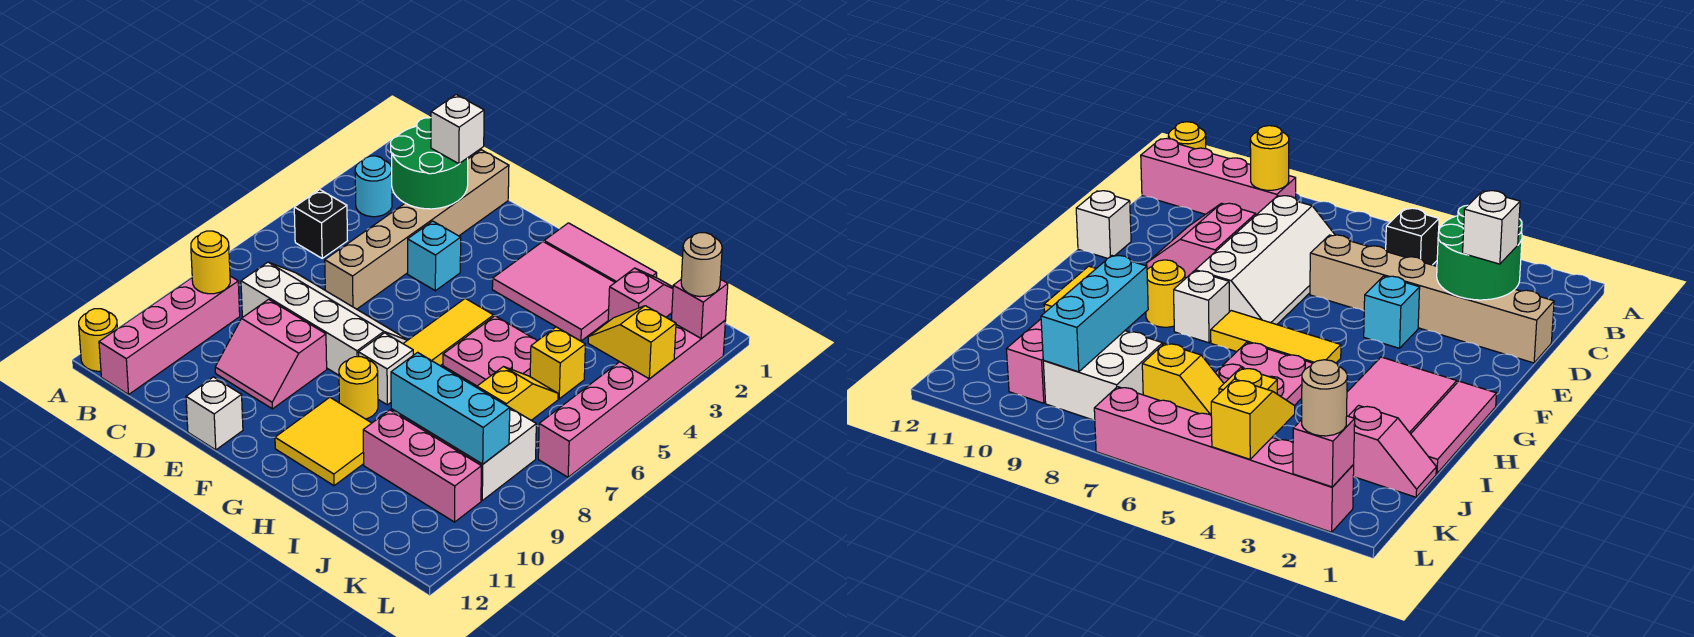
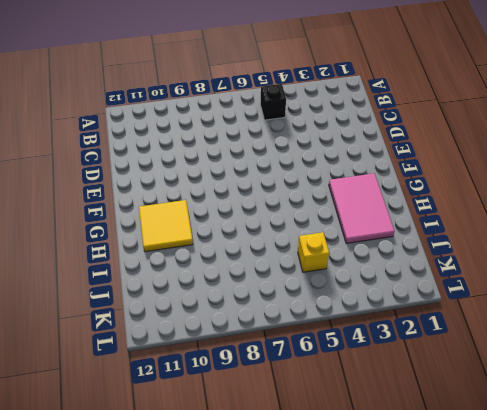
none -> yellow 1x1 round brick [79,309,117,371]
none -> cyan 1x1 round brick [355,156,392,217]
none -> pink 1x4 brick [99,276,240,394]

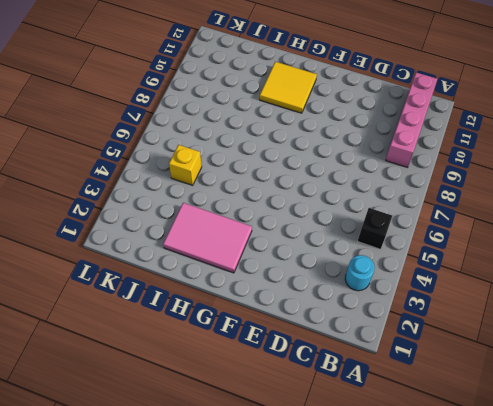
none -> yellow 1x1 round brick [79,309,117,371]
none -> white 2x4 slope [241,262,407,375]
none -> tan 1x6 brick [325,150,509,309]

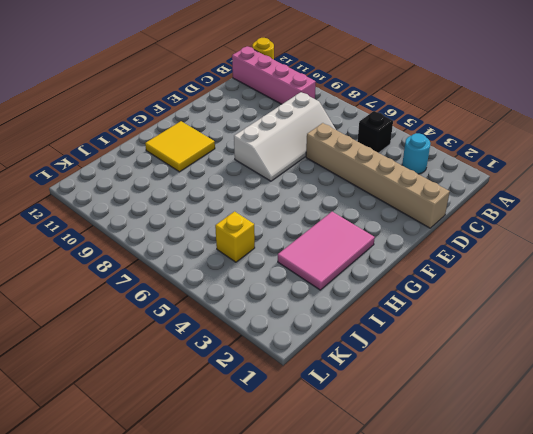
none -> pink 2x2 slope [215,299,327,409]
none -> cyan 1x1 brick [408,221,461,291]
none -> white 1x1 brick [186,377,243,450]

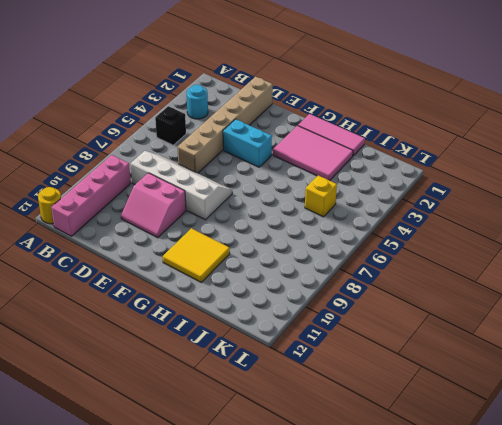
cyan 1x2 brick [223,119,272,167] -> cyan 1x1 brick [408,221,461,291]
none -> white 1x1 brick [186,377,243,450]
none -> yellow 1x3 tile [403,298,494,366]
none -> white 1x1 brick [358,333,413,405]

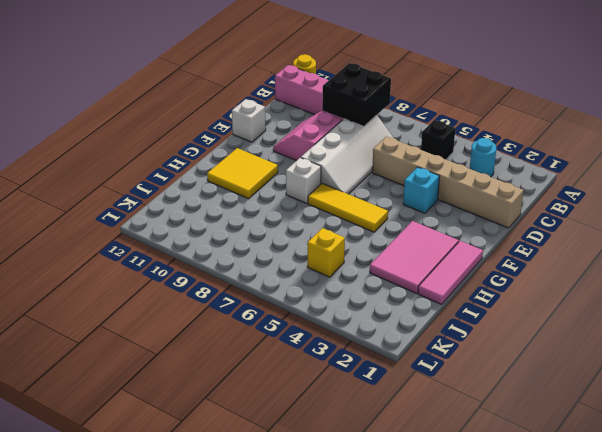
black 2x2 brick [322,63,391,126] -> yellow 1x1 round brick [191,231,230,294]
none -> yellow 1x1 round brick [339,357,378,419]
none -> pink 2x2 plate [443,316,537,386]
none -> pink 1x3 brick [363,410,481,522]

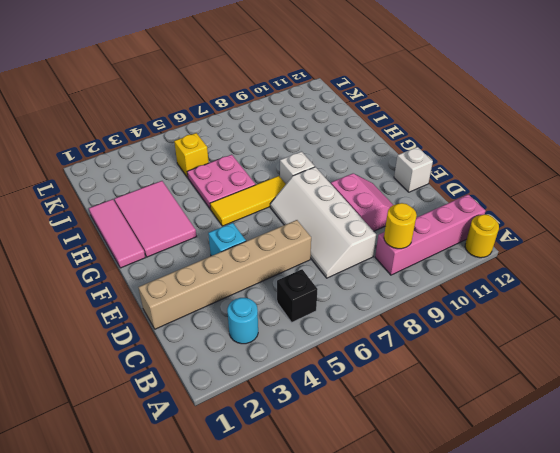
none -> yellow 1x1 round brick [339,357,378,419]
none -> yellow 2x2 tile [275,397,371,486]
none -> pink 1x3 brick [363,410,481,522]

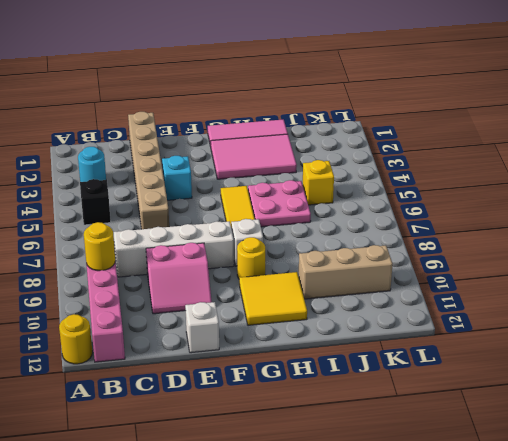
tan 1x3 brick [298,245,393,299] -> pink 1x3 brick [363,410,481,522]
none -> pink 1x2 slope [608,268,673,322]
none -> yellow 1x2 slope [477,367,558,420]
none -> white 2x2 brick [422,408,536,500]

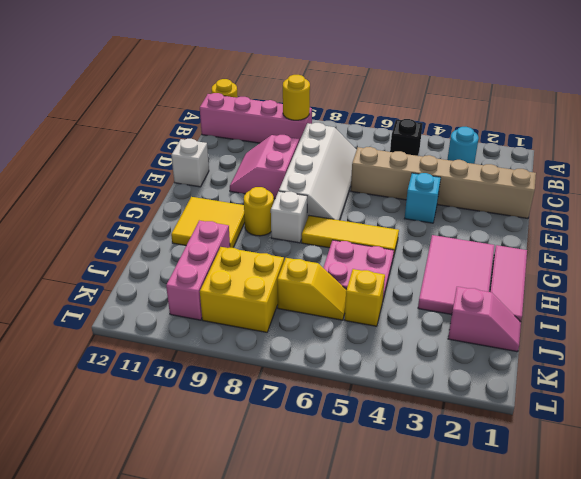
yellow 2x2 brick [200,247,284,332] -> white 2x2 brick [422,408,536,500]
none -> pink 1x6 brick [538,321,725,477]
none -> green 2x2 round brick [391,118,468,209]
none -> cyan 1x3 brick [391,352,510,464]

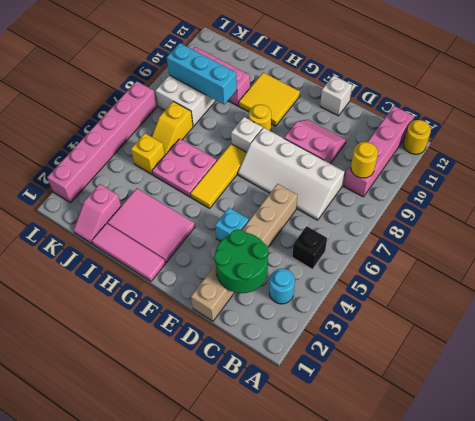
none -> yellow 1x2 slope [588,306,676,379]
none -> pink 1x1 brick [671,279,728,339]
none -> white 1x1 brick [431,95,484,164]

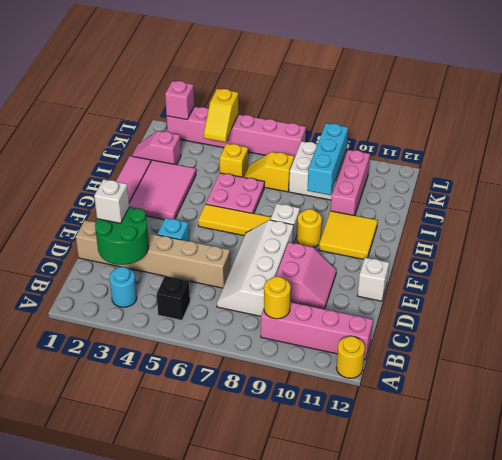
none -> tan 1x1 round brick [681,233,722,297]

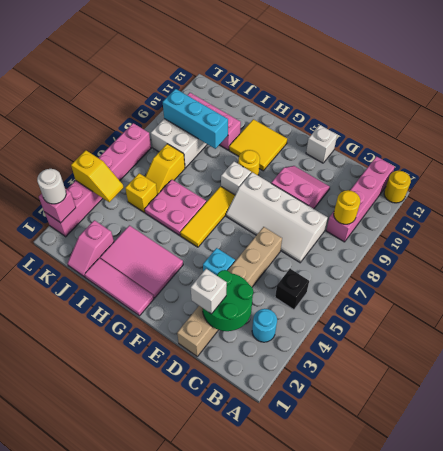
white 1x1 round brick [37,169,66,204] -> tan 1x1 round brick [681,233,722,297]

